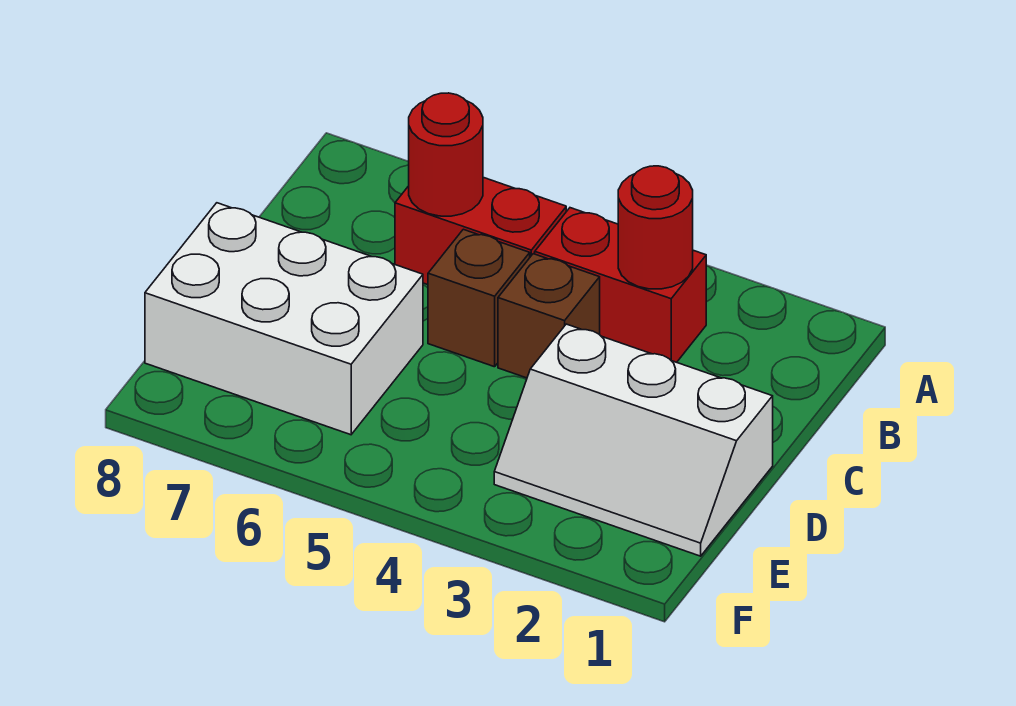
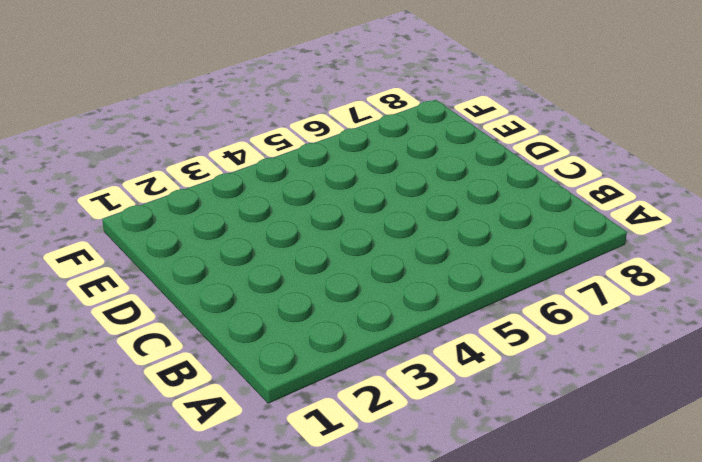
none -> red 1x2 brick [535,208,706,362]
none -> red 1x2 brick [395,177,566,285]

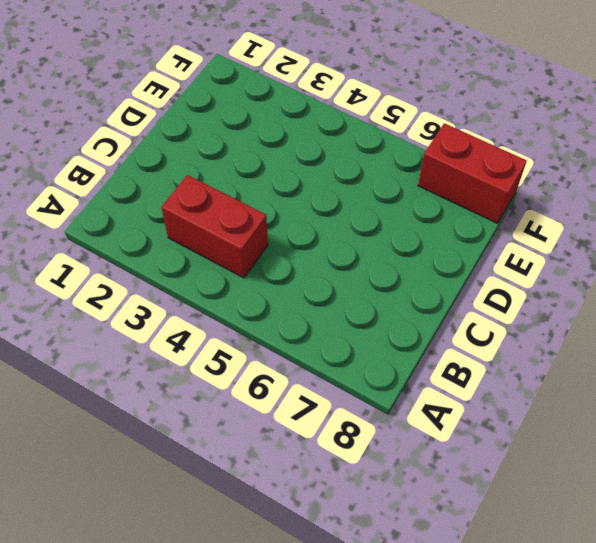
red 1x2 brick [418,123,526,223] -> red 1x2 brick moved to [395,177,566,285]
none -> brown 1x1 brick [498,254,600,378]
none -> brown 1x1 brick [428,229,530,367]

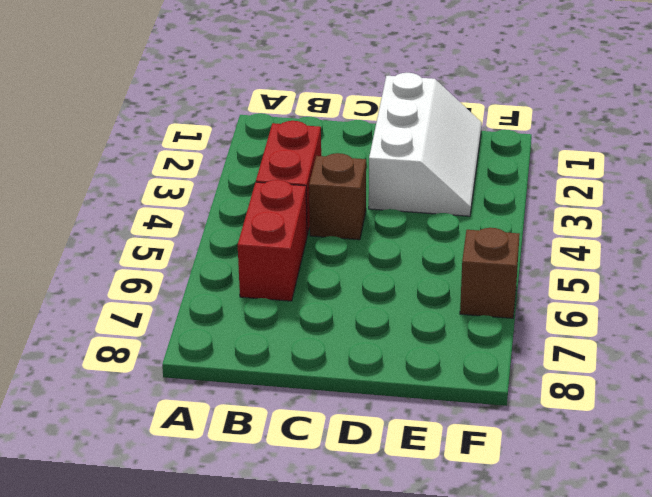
brown 1x1 brick [460,228,520,318] -> brown 1x1 brick moved to [428,229,530,367]
none -> white 2x3 brick [145,203,423,435]
none -> red 1x1 round brick [618,166,693,289]

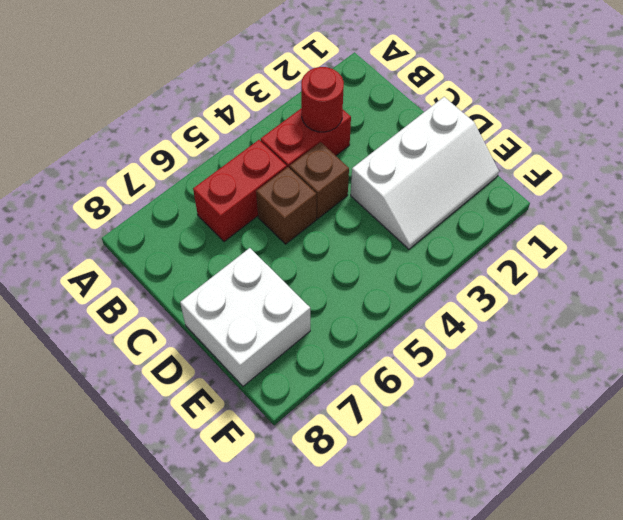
white 2x2 brick [180,248,310,386] -> white 2x3 brick [145,203,423,435]
none -> red 1x1 round brick [409,93,483,216]

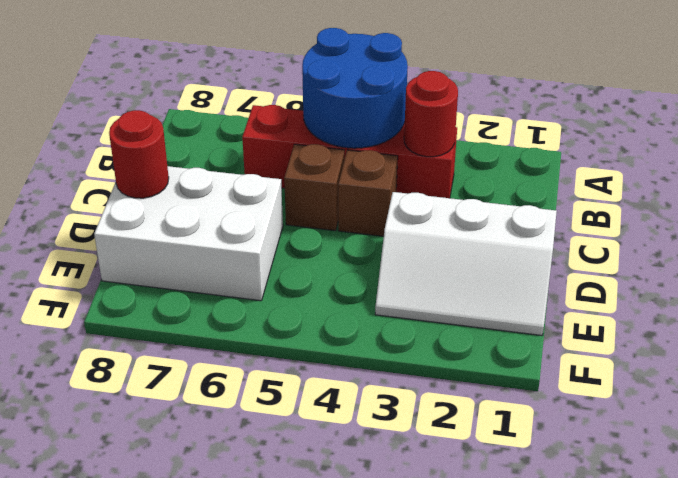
blue 2x2 round brick [302,28,408,148] -> none
red 1x1 round brick [109,110,169,198] -> red 1x1 round brick moved to [409,93,483,216]

